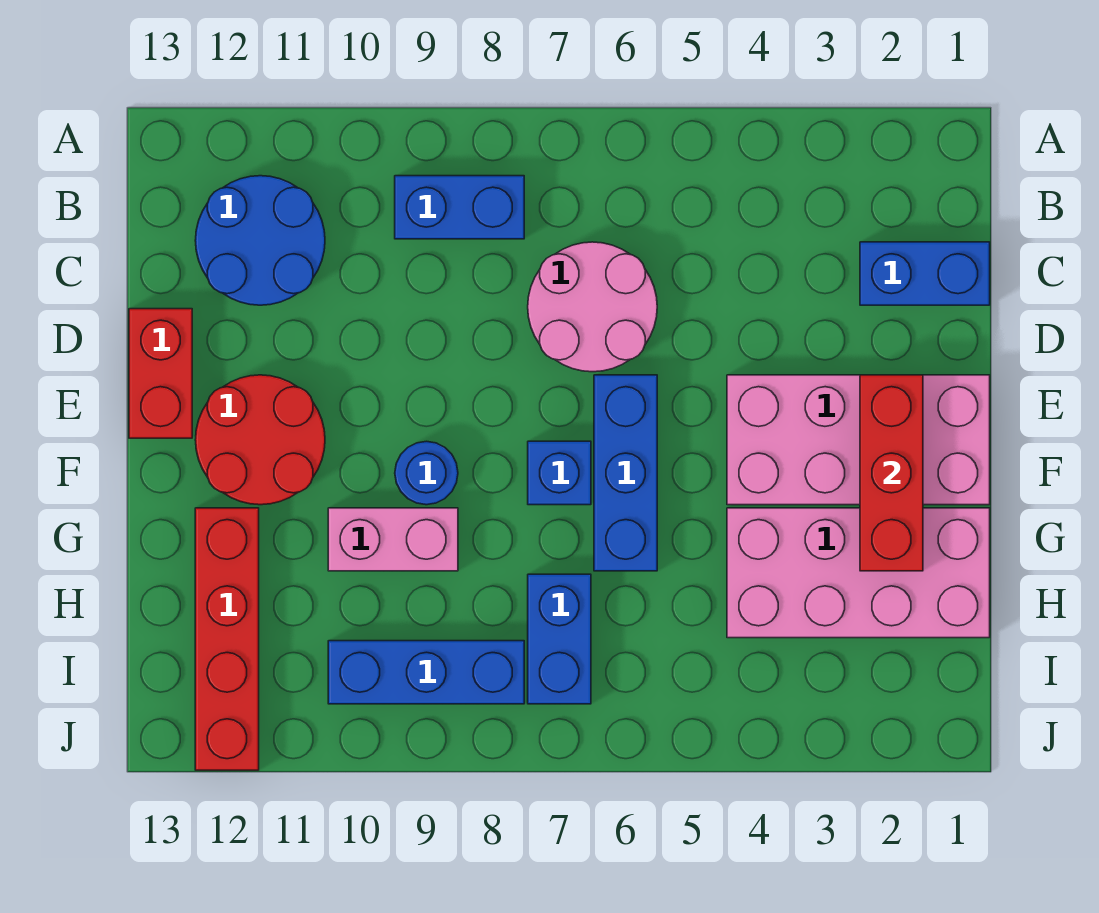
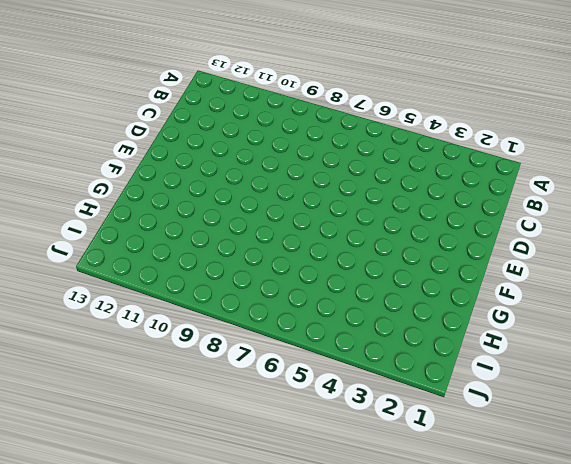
none -> blue 1x2 brick [395,176,524,239]
none -> blue 2x2 round brick [195,176,325,305]
none -> blue 1x2 brick [860,242,990,305]

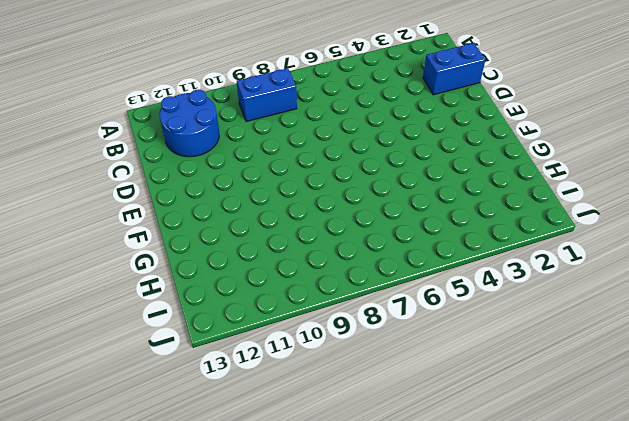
none -> pink 2x2 round brick [528,242,657,372]
none -> red 1x2 brick [129,309,192,438]
none -> pink 2x4 brick [727,375,990,505]

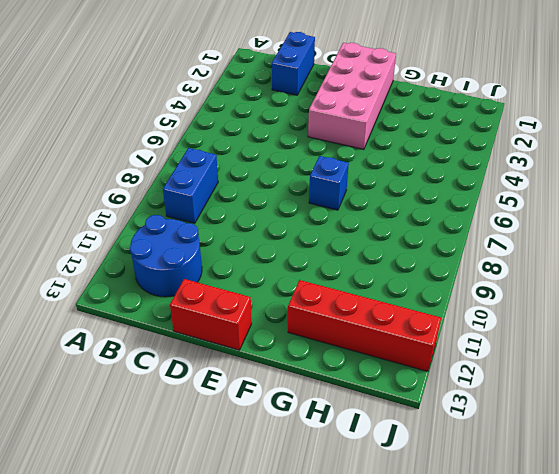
none -> pink 2x2 round brick [528,242,657,372]
none -> blue 1x3 brick [594,375,657,571]
none -> red 2x2 round brick [195,375,325,505]

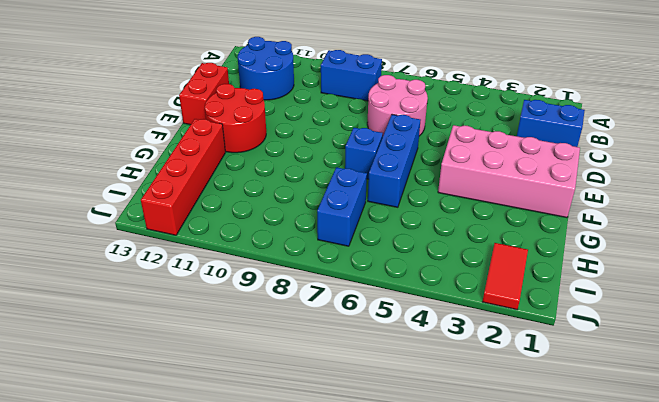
red 1x2 tile [482,243,528,310] -> none
none -> blue 1x1 round brick [395,441,458,505]
none -> pink 2x4 brick [727,508,990,638]
none -> pink 1x2 brick [328,508,458,571]

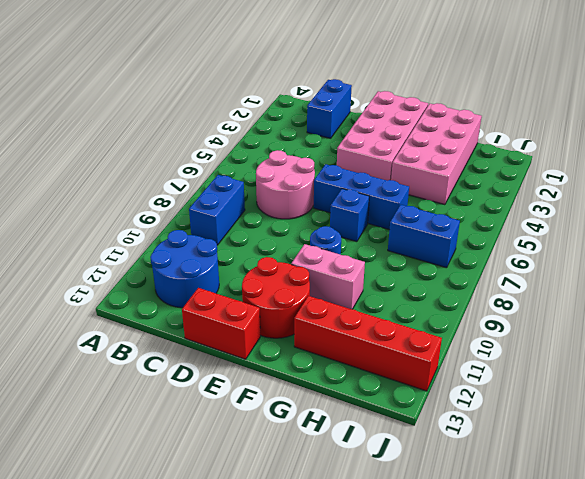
pink 1x2 brick [291,244,365,309] -> pink 1x2 brick turned to [328,508,458,571]
none -> blue 1x3 brick [328,641,524,704]
none -> red 1x3 brick [860,375,923,571]

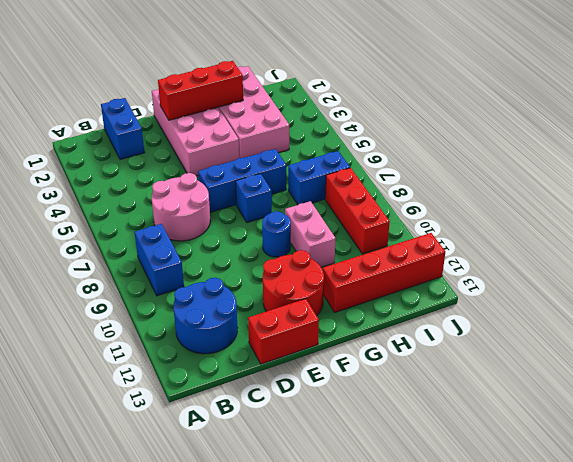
red 1x3 brick [325,168,390,254] -> blue 1x3 brick [328,641,524,704]

